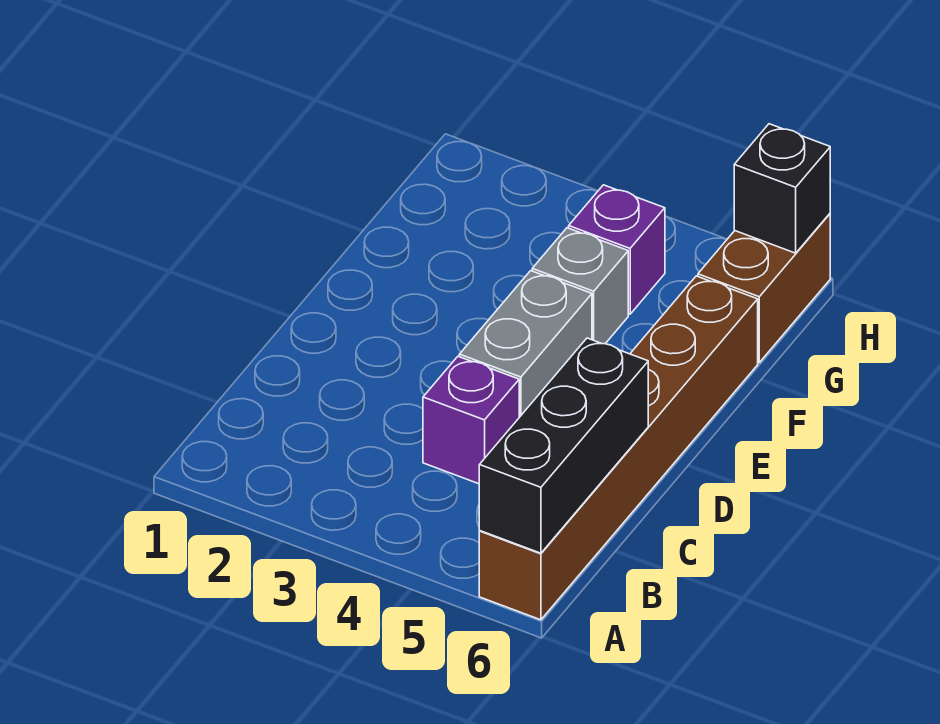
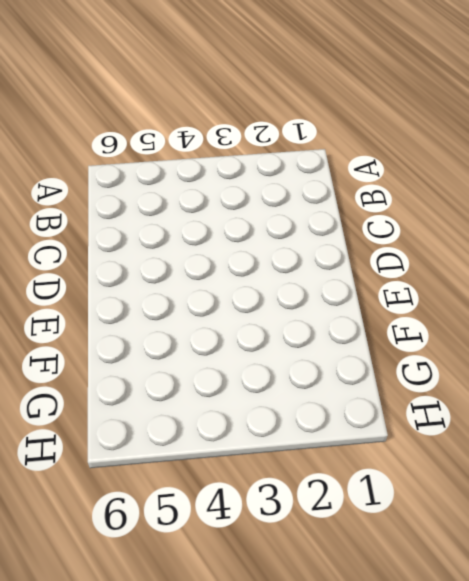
none -> brown 1x6 brick [479,276,758,620]
none -> purple 1x1 brick [423,357,519,484]

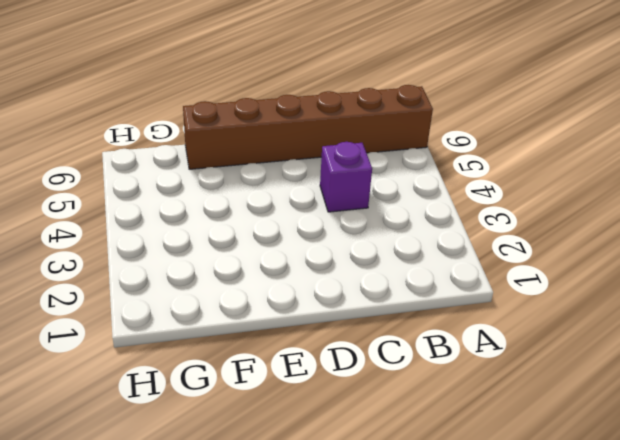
none -> grey 1x2 brick [459,271,592,417]
none -> grey 1x1 brick [532,228,628,344]

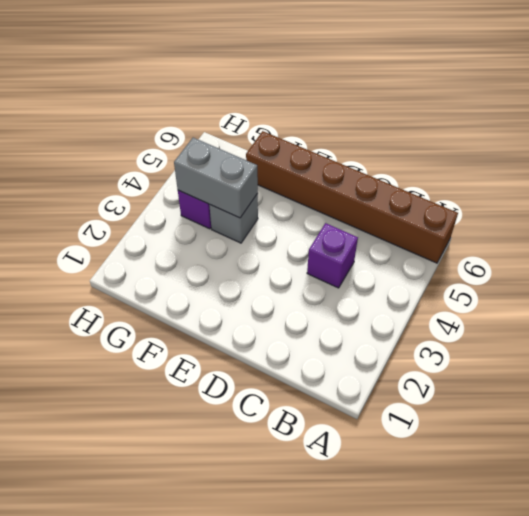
grey 1x2 brick [174,138,258,218] -> grey 1x2 brick moved to [459,271,592,417]
none -> brown 1x2 brick [698,214,830,362]
none -> black 1x3 brick [479,338,648,553]

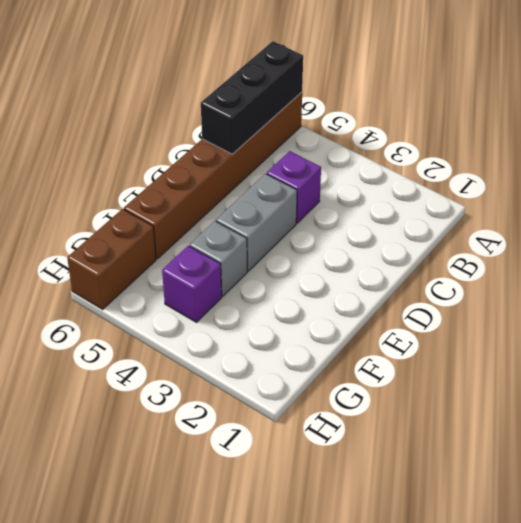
none -> black 1x1 brick [734,124,830,253]

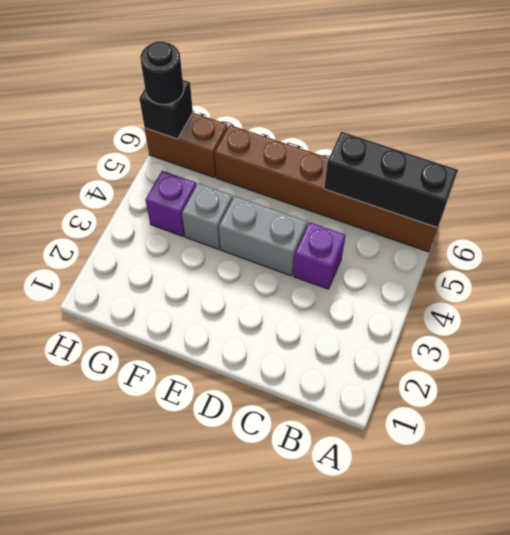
black 1x1 round brick [140,41,184,105] -> none

